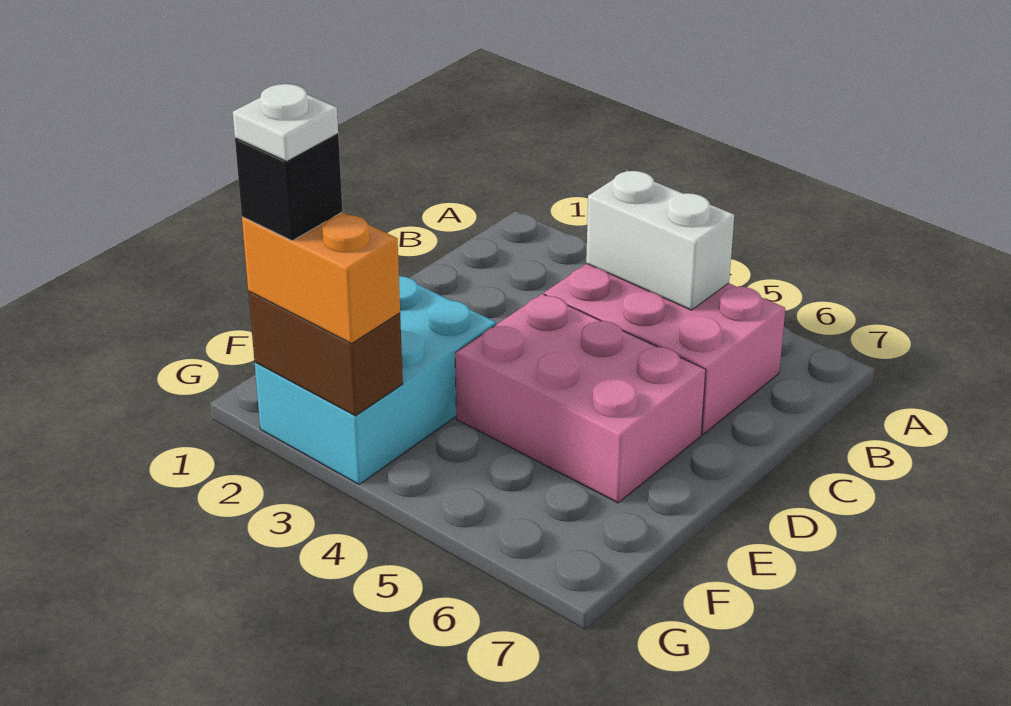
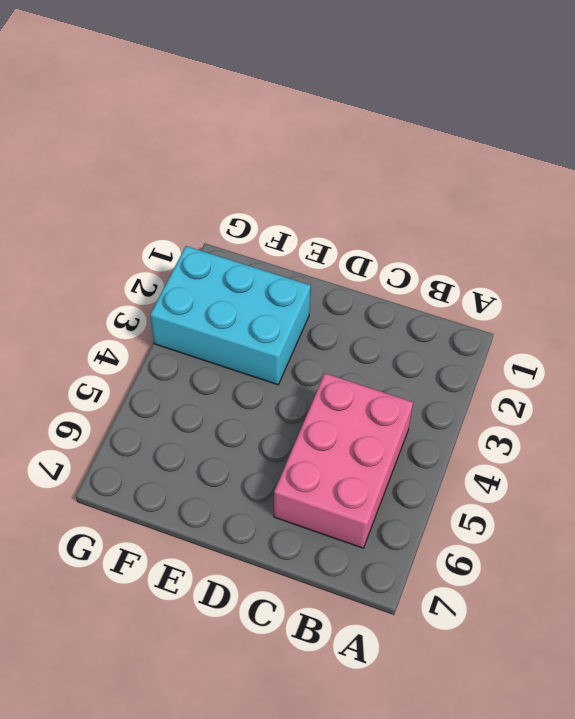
none -> pink 2x3 brick [455,294,706,503]
none -> white 1x2 brick [586,171,734,310]

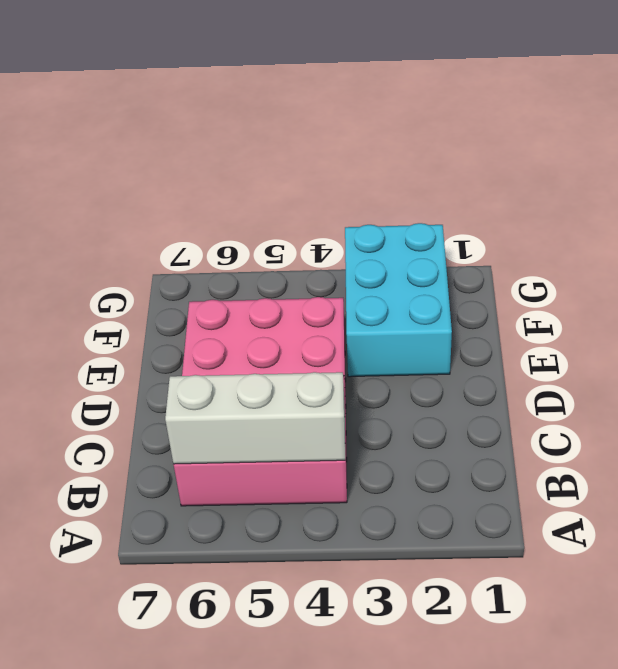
white 1x3 brick [165,372,345,464] -> white 1x2 brick [586,171,734,310]
none -> brown 1x2 brick [248,292,403,416]
none -> orange 1x2 brick [242,212,400,344]

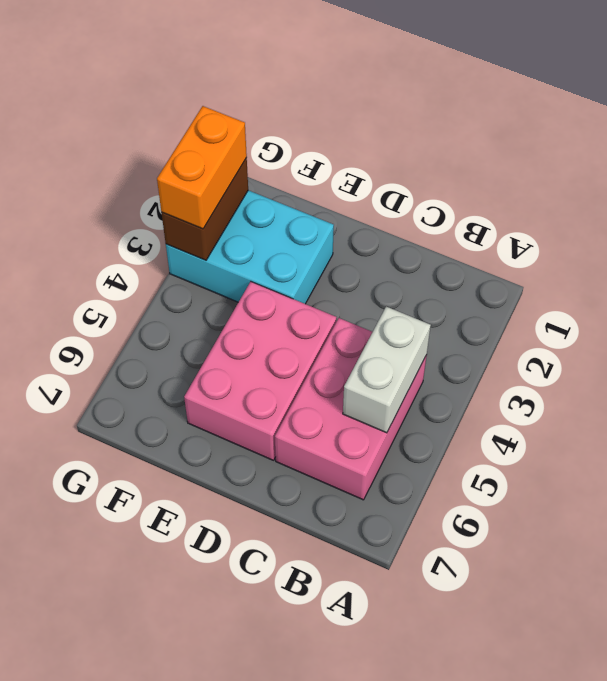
none -> black 1x1 brick [235,134,343,241]
none -> white 1x1 plate [233,84,338,161]

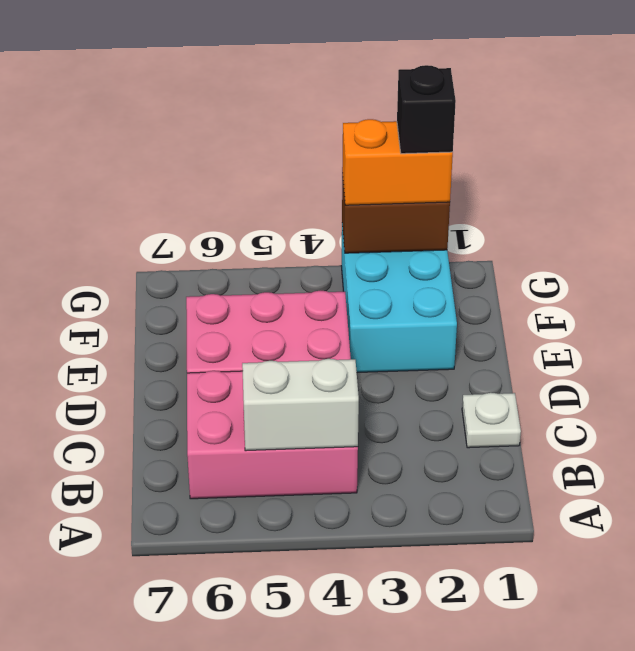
white 1x1 plate [462,393,521,448] -> white 1x1 plate moved to [233,84,338,161]

